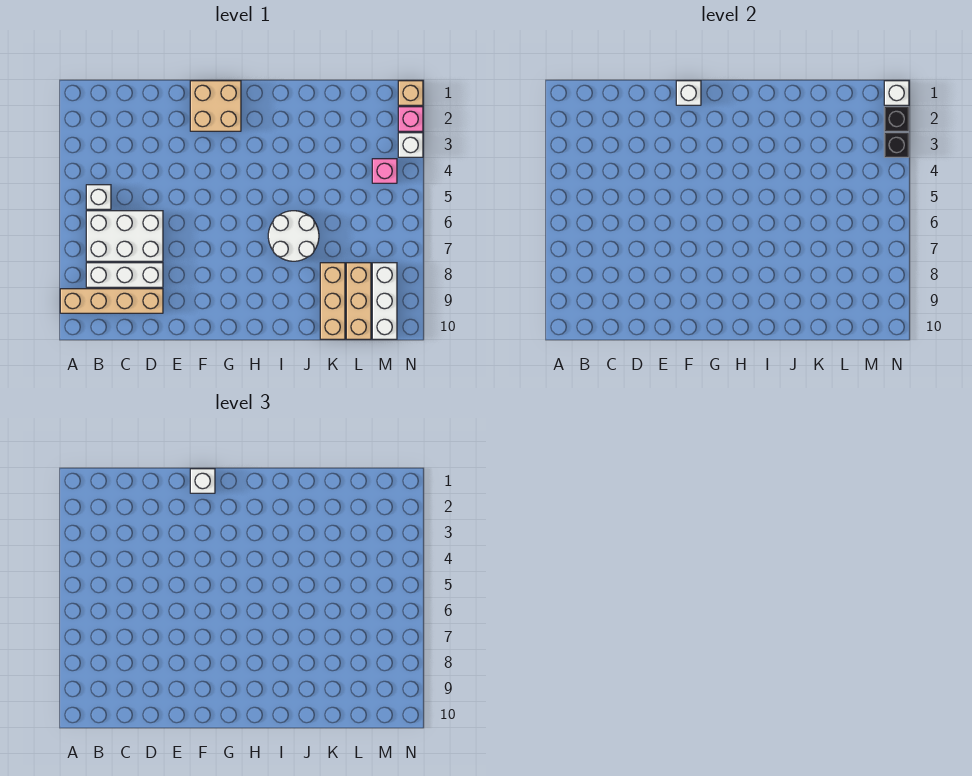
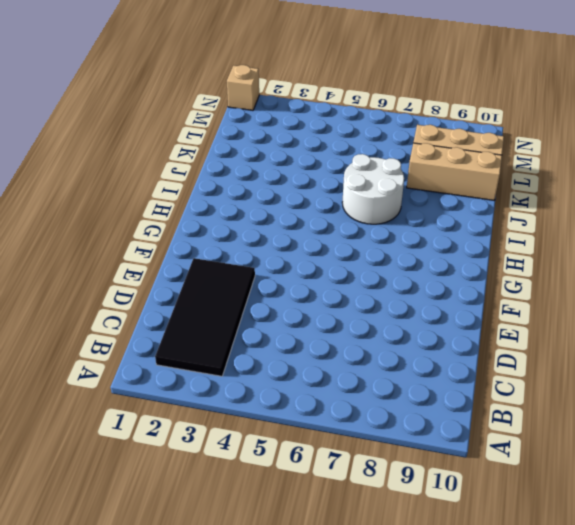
black 2x4 tile [155,258,255,376] -> none
none -> tan 1x4 brick [60,289,163,313]
none -> white 1x1 brick [86,185,111,209]
none -> white 2x3 brick [86,211,163,261]

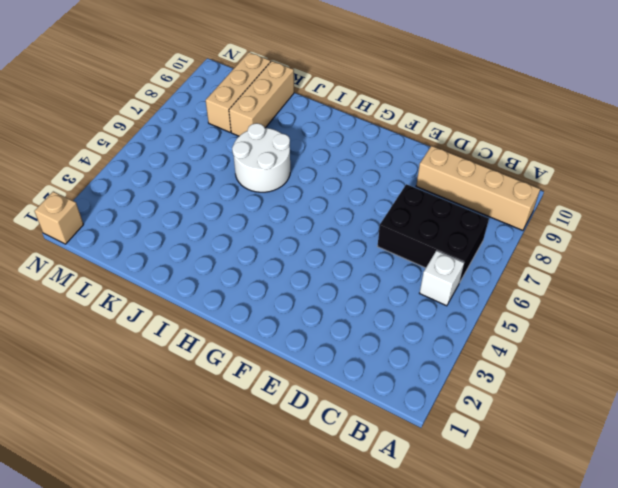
black 2x3 brick [377,184,489,283] -> white 2x3 brick [86,211,163,261]
none -> white 1x3 brick [86,263,163,287]
none -> tan 2x2 brick [190,81,241,131]
none -> pink 1x1 brick [372,159,397,183]

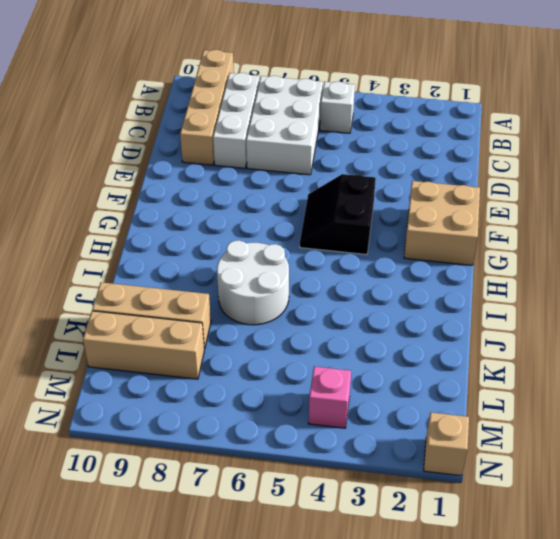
black 2x2 slope [300,174,376,255] -> none
none -> white 1x3 brick [372,263,397,339]
none -> pink 1x1 brick [398,107,423,131]
none -> white 1x1 brick [398,133,423,157]

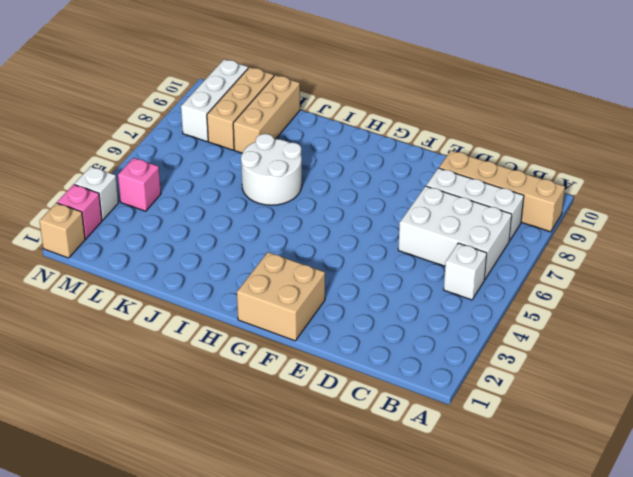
none -> white 1x1 brick [676,81,701,105]
none -> white 1x1 brick [884,81,909,105]
none -> black 1x1 brick [884,107,909,131]

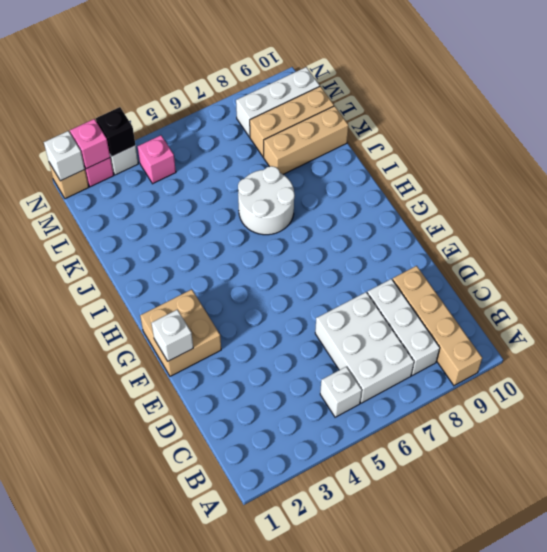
pink 1x1 brick [70,119,110,169] -> black 1x1 brick [884,107,909,131]
none -> white 1x1 brick [190,469,215,493]

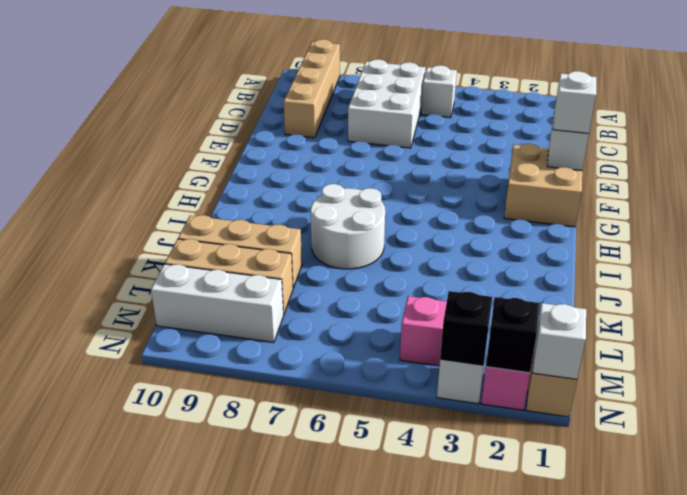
none -> white 1x3 brick [86,263,163,287]

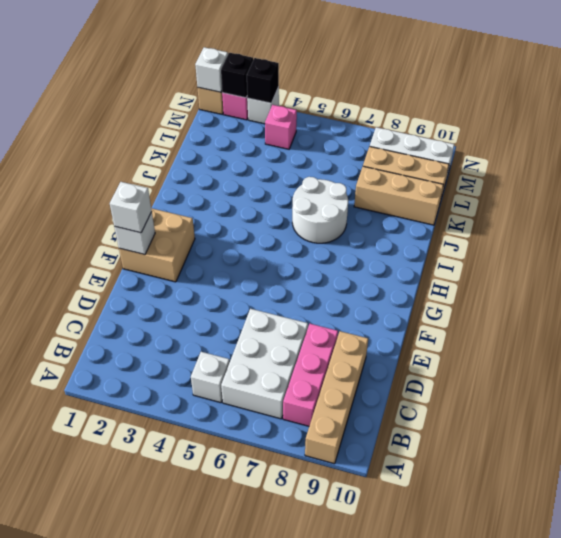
pink 1x3 brick [283,324,338,426] -> white 1x3 brick [86,263,163,287]

